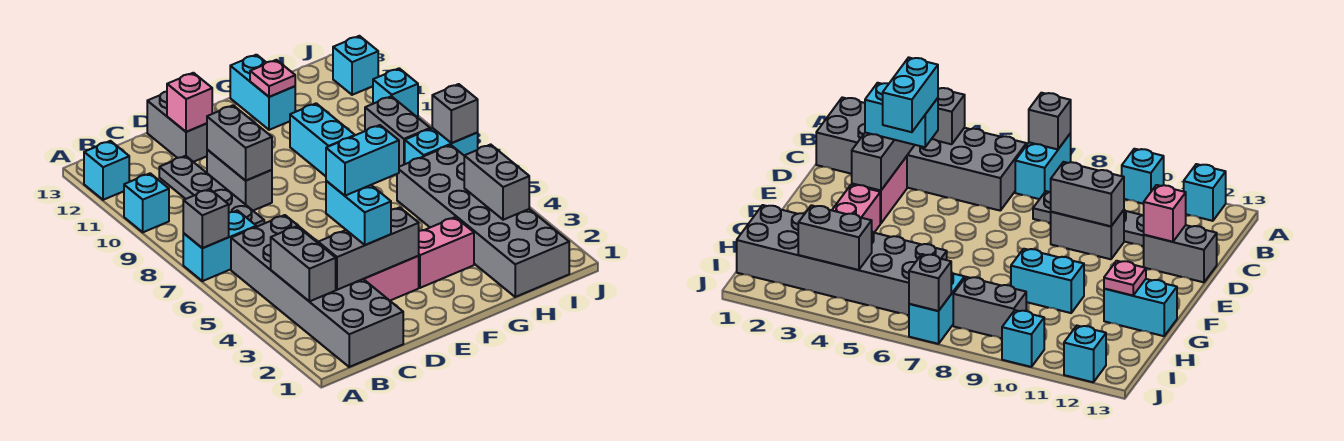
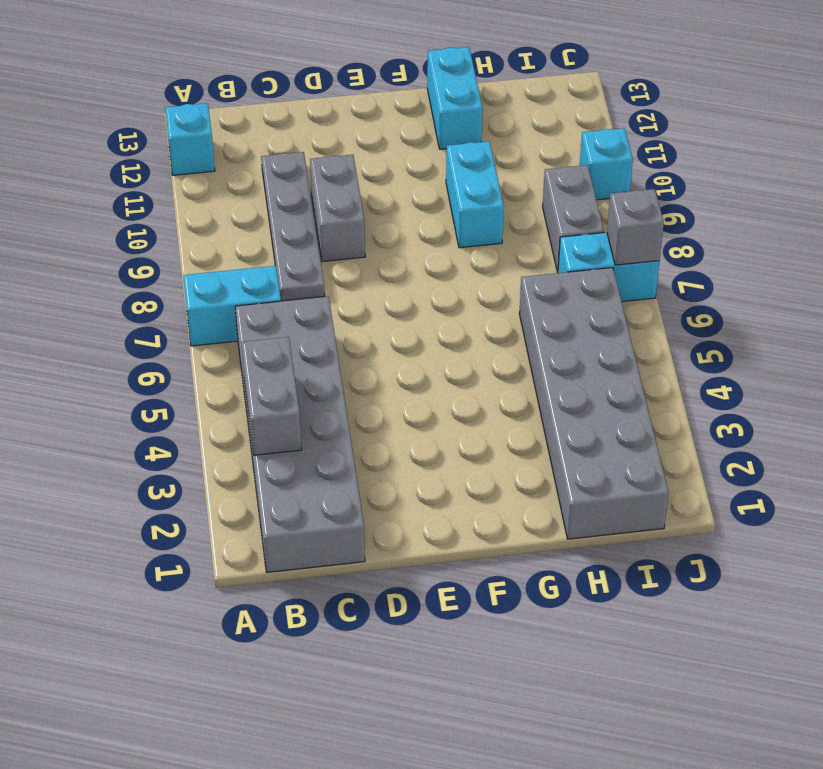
none -> cyan 1x1 brick [124,173,169,232]
none -> pink 1x2 brick [364,256,419,300]
none -> grey 1x2 brick [147,91,207,162]

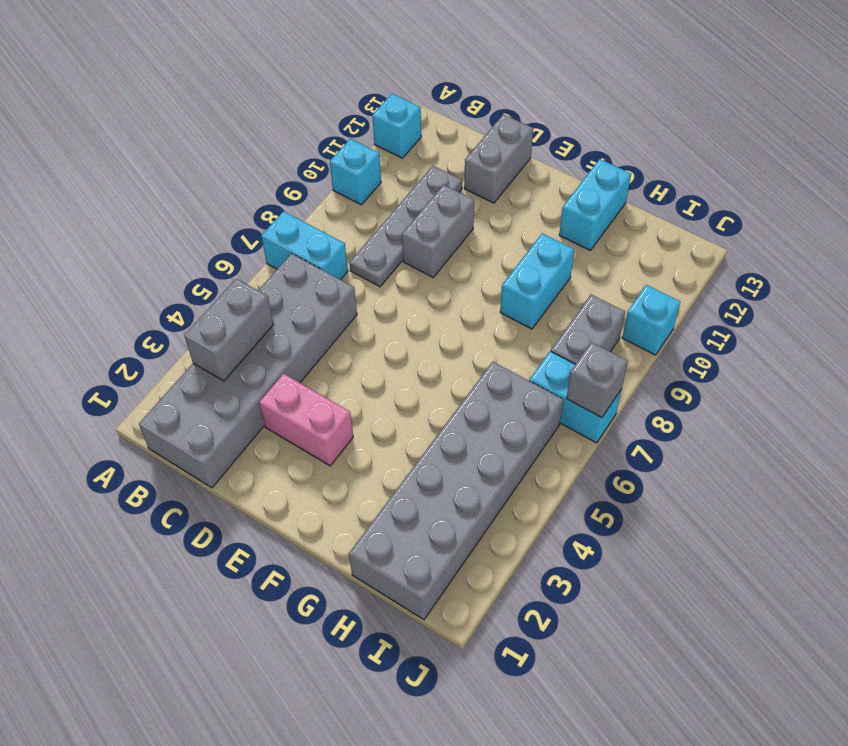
none -> pink 1x2 brick [419,217,474,288]
none -> cyan 1x1 brick [333,36,378,95]
none -> grey 1x1 brick [183,189,229,248]

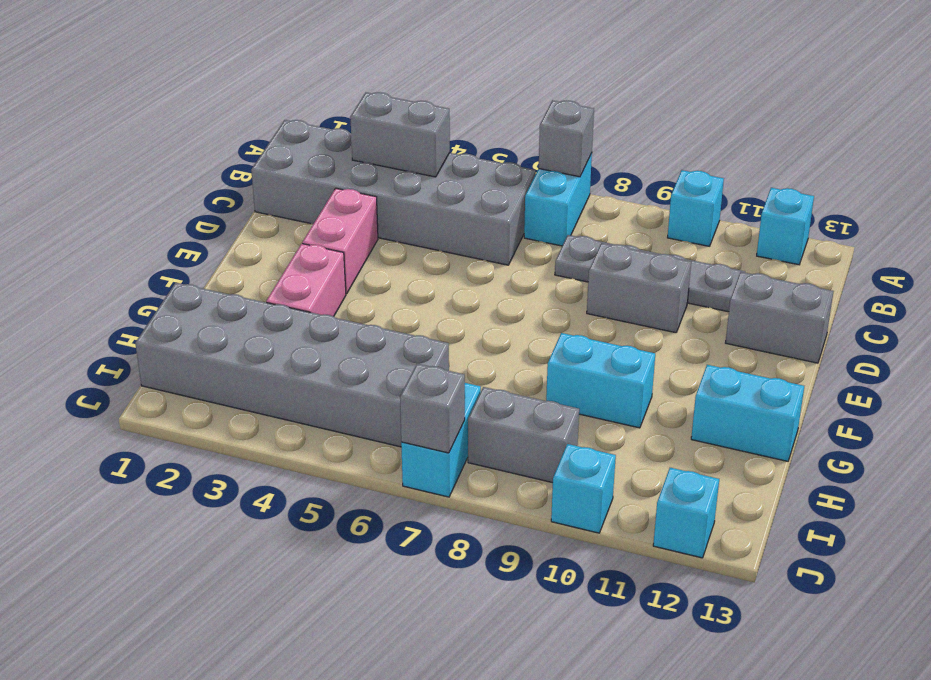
none -> grey 1x3 brick [318,207,419,290]
none -> grey 1x2 brick [207,105,272,181]
none -> pink 1x1 brick [167,73,212,132]

